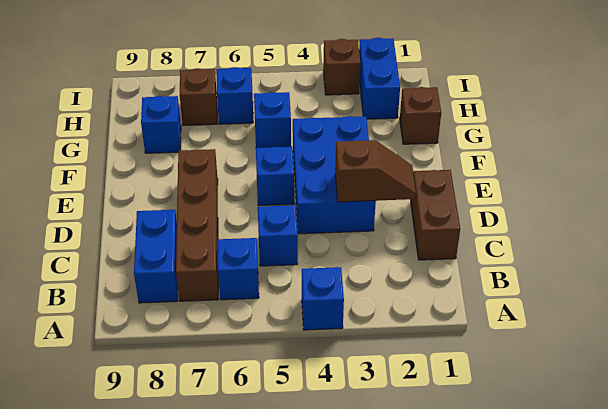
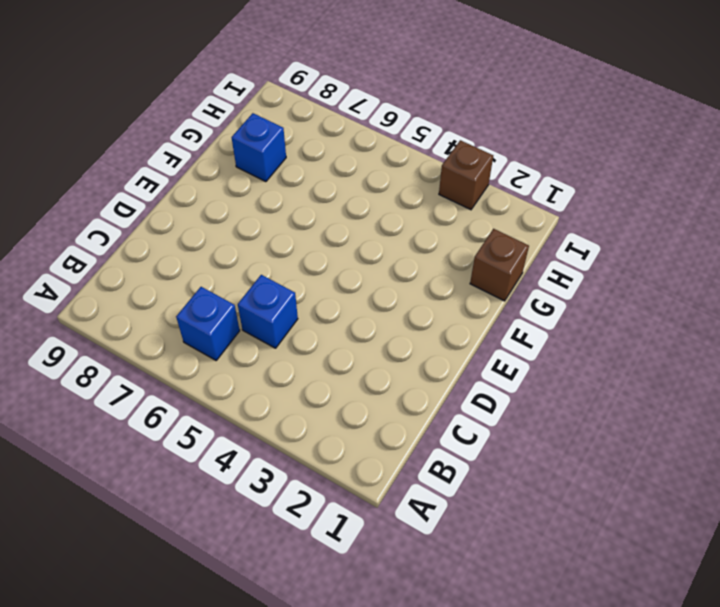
none -> blue 1x1 brick [302,267,344,330]
none -> brown 1x4 brick [176,149,218,301]
none -> blue 1x2 brick [134,210,178,303]

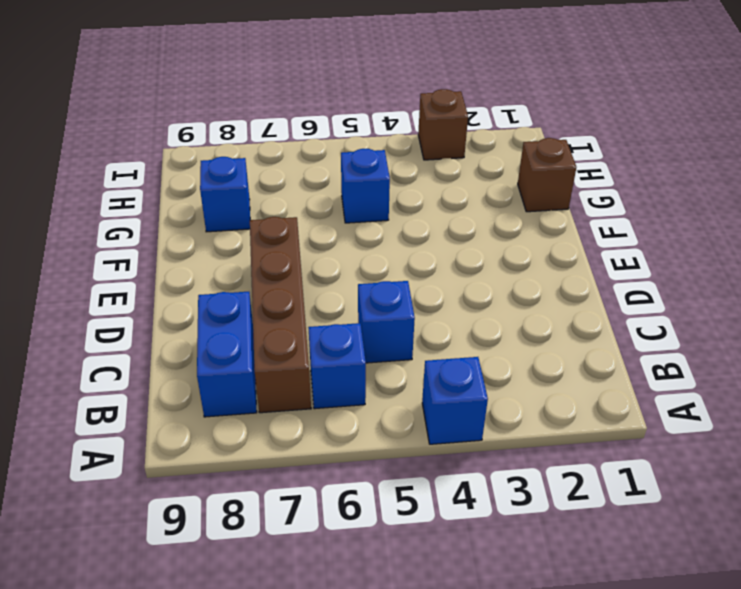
none -> brown 1x2 brick [411,170,460,260]
none -> blue 2x3 brick [293,116,376,234]
none -> blue 1x1 brick [256,147,294,206]

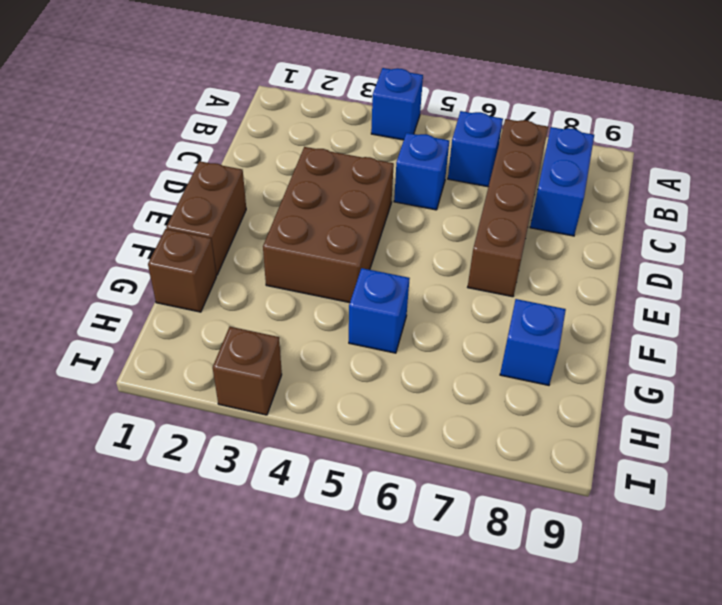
brown 2x3 brick [263,147,394,303] -> blue 2x3 brick [293,116,376,234]
brown 1x2 brick [166,161,246,275] -> brown 1x2 brick moved to [411,170,460,260]
none -> blue 1x1 brick [256,147,294,206]
none -> blue 1x2 brick [359,38,400,119]
none -> blue 1x1 brick [217,67,253,124]

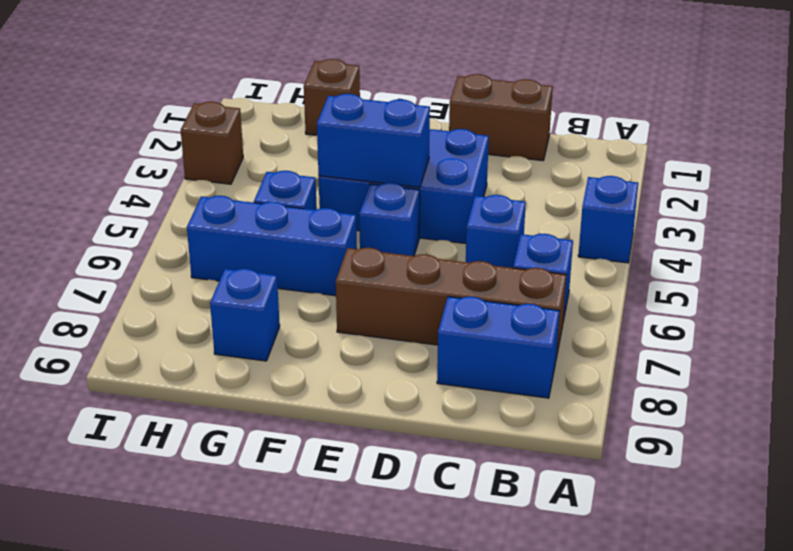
blue 1x2 brick [317,94,430,187] -> blue 1x2 brick moved to [359,38,400,119]
blue 1x3 brick [187,196,357,296] -> blue 1x1 brick [217,67,253,124]
none -> brown 1x1 brick [180,69,217,125]
none -> brown 1x2 slope [335,140,416,202]

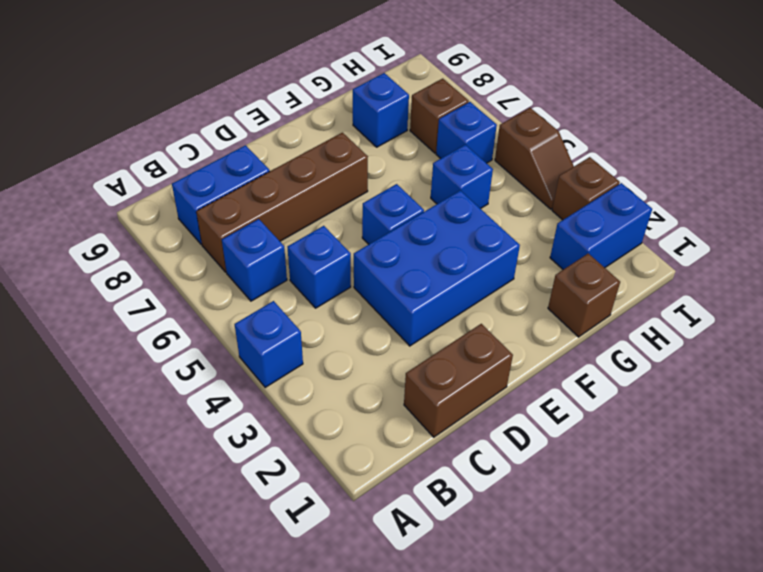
brown 1x2 slope [495,108,574,209] -> brown 1x2 slope moved to [335,140,416,202]

